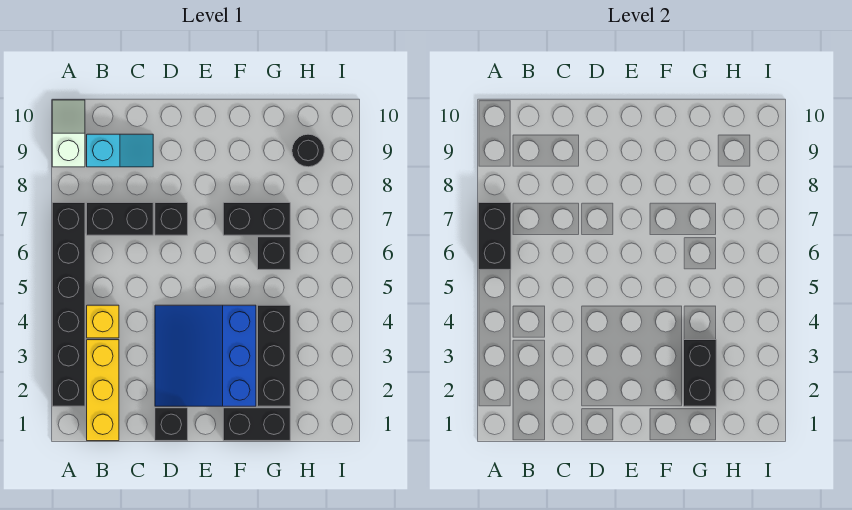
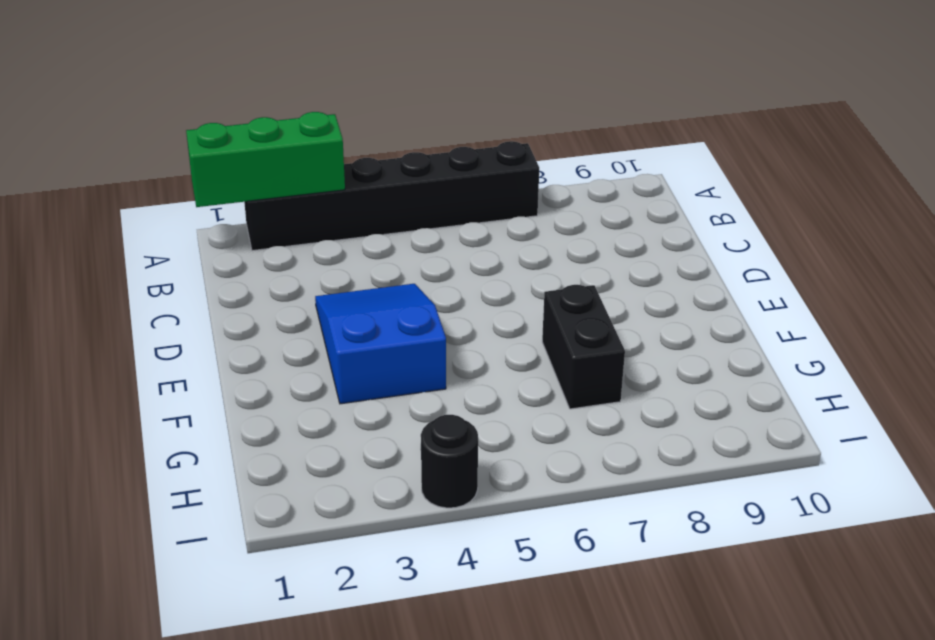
green 1x3 brick [186,112,345,207] -> none
blue 2x3 slope [315,284,446,404] -> blue 3x3 slope [155,305,256,406]
black 1x1 round brick [421,415,478,508] -> black 1x1 round brick moved to [292,134,324,167]
none -> white 1x2 slope [52,100,85,167]
none -> yellow 1x3 brick [87,340,119,441]
none -> yellow 1x1 brick [87,305,119,338]

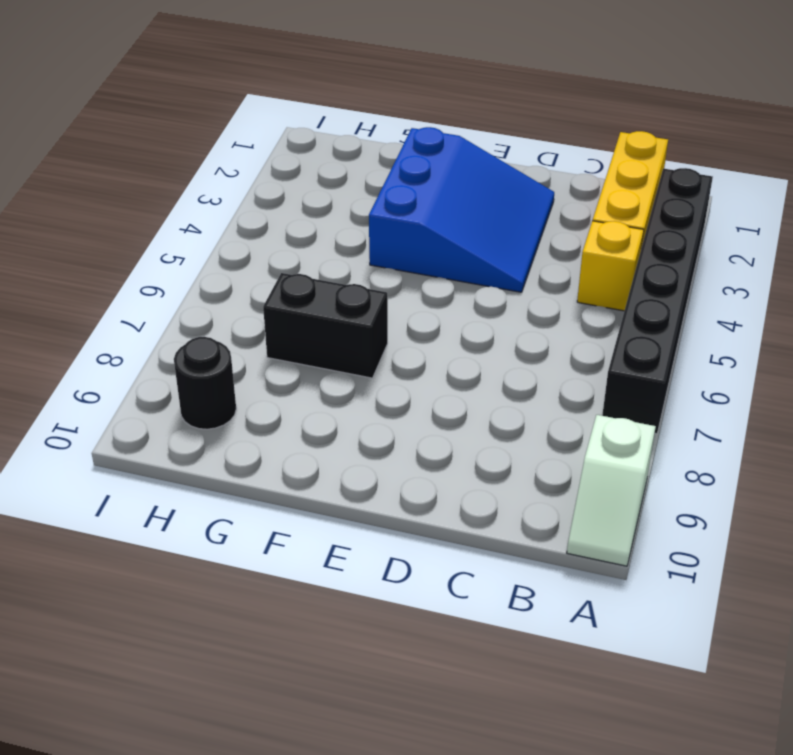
none -> black 1x2 brick [87,203,153,235]
none -> cyan 1x2 slope [87,134,153,167]
none -> black 1x1 brick [155,408,188,441]

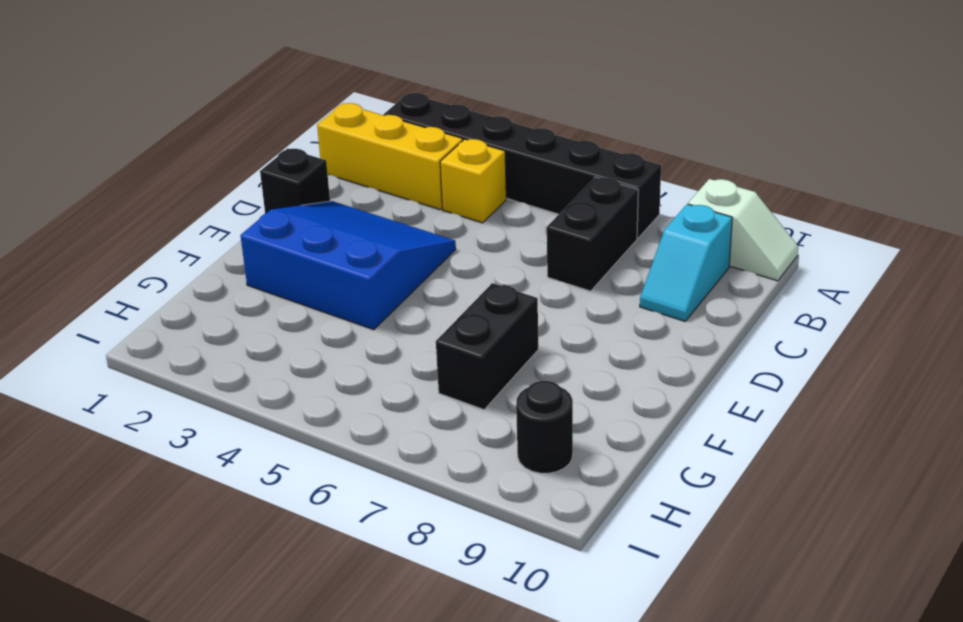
none -> black 1x1 brick [155,203,188,235]
none -> black 1x2 brick [223,408,290,441]
none -> black 1x3 brick [258,305,290,406]

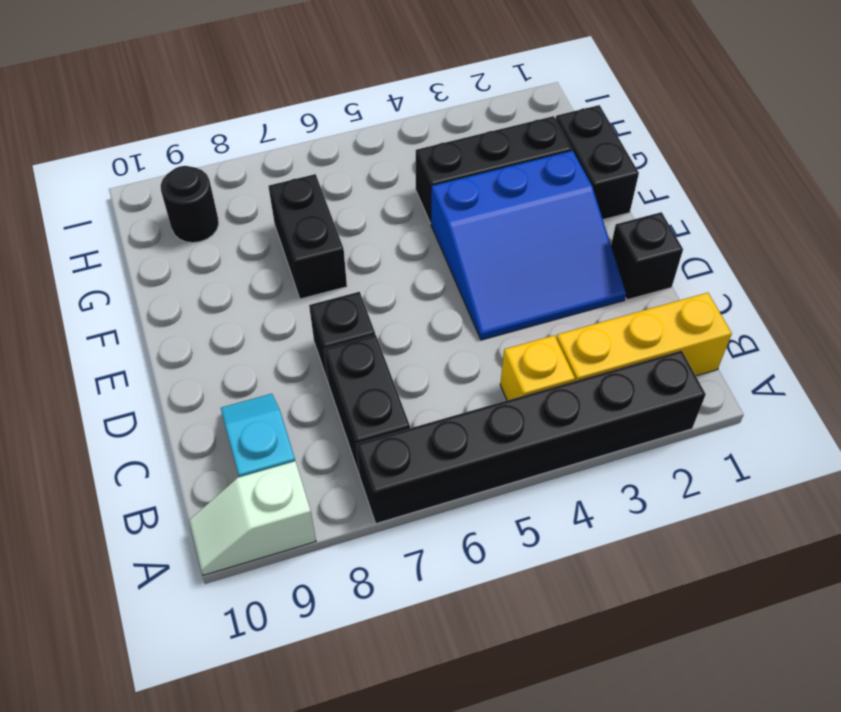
none -> black 1x1 brick [258,237,290,270]
none -> black 1x2 brick [478,203,511,270]
none -> black 1x2 brick [684,340,716,406]

